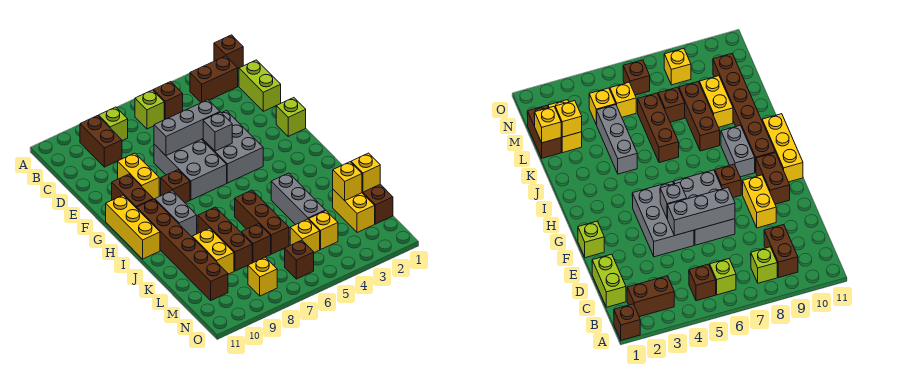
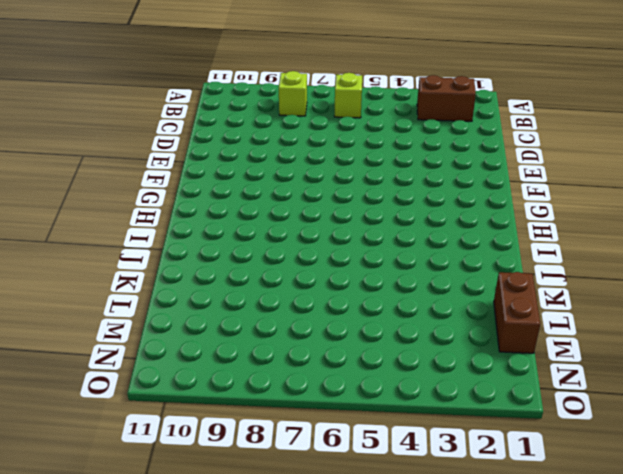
none -> brown 1x1 brick [214,35,243,68]
none -> brown 1x1 brick [153,82,183,120]
none -> brown 1x2 brick [80,116,122,167]
none -> lime 1x2 brick [239,60,281,111]

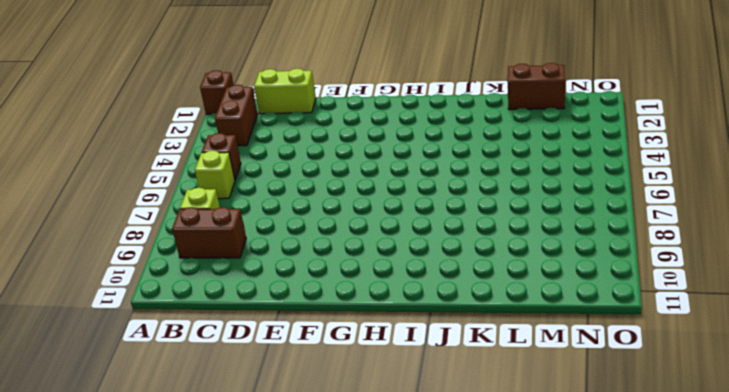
none -> grey 2x3 brick [202,111,263,183]
none -> grey 2x3 brick [154,139,227,200]
none -> yellow 1x2 brick [118,153,159,199]
none -> lime 1x1 brick [276,98,306,136]

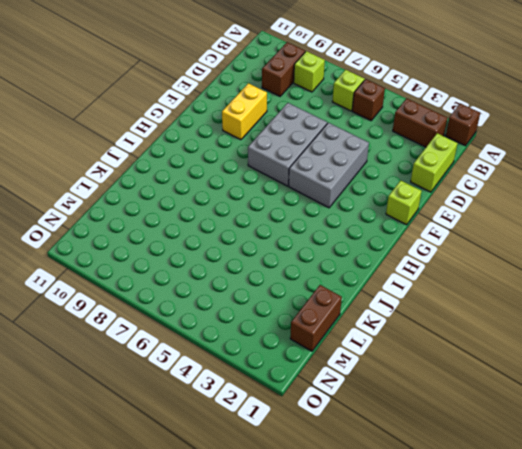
none -> brown 1x2 brick [112,174,153,208]
none -> brown 1x1 brick [161,170,190,203]
none -> yellow 1x3 brick [106,195,160,259]
none -> grey 1x2 brick [155,191,197,237]

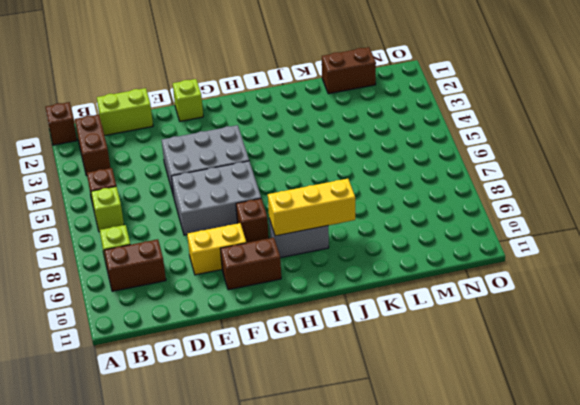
yellow 1x3 brick [268,179,355,236] -> yellow 1x3 brick moved to [106,195,160,259]
none -> brown 1x6 brick [137,199,228,300]
none -> grey 1x3 brick [271,173,326,225]
none -> brown 1x3 brick [235,190,289,254]
none -> brown 1x3 brick [198,207,252,271]

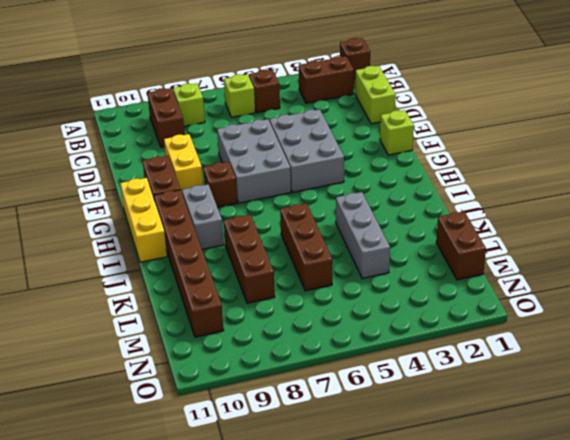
none -> yellow 1x2 brick [192,228,234,274]
none -> yellow 1x2 brick [333,190,375,233]
none -> brown 1x1 brick [241,224,271,263]
none -> yellow 1x1 brick [309,211,338,249]

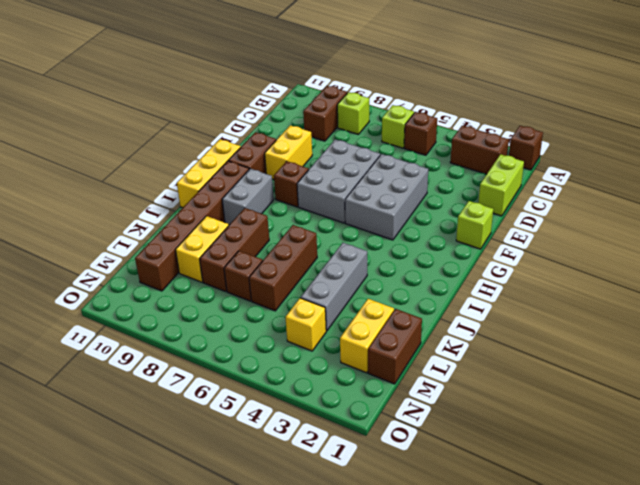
none -> yellow 1x1 brick [290,219,320,253]
none -> brown 1x1 brick [285,240,314,279]
none -> yellow 1x1 brick [248,257,277,296]
none -> grey 1x3 brick [154,100,220,156]

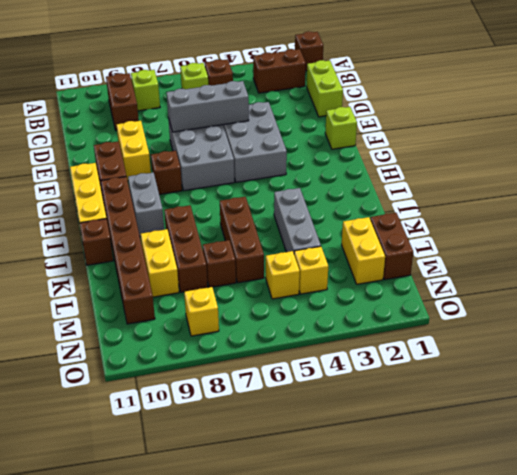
brown 1x1 brick [80,219,113,265] -> brown 1x1 brick moved to [285,240,314,279]
none -> grey 1x1 brick [203,112,232,151]
none -> yellow 1x1 brick [351,153,380,192]
none -> yellow 1x1 brick [333,162,362,201]

